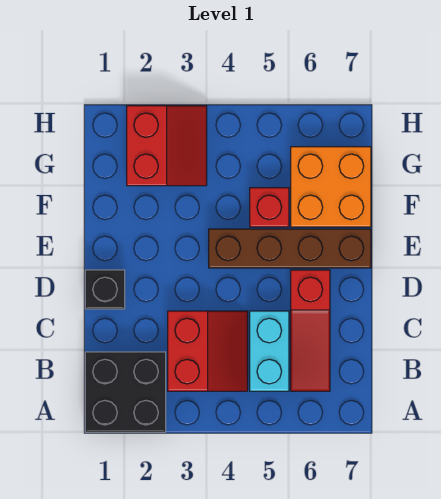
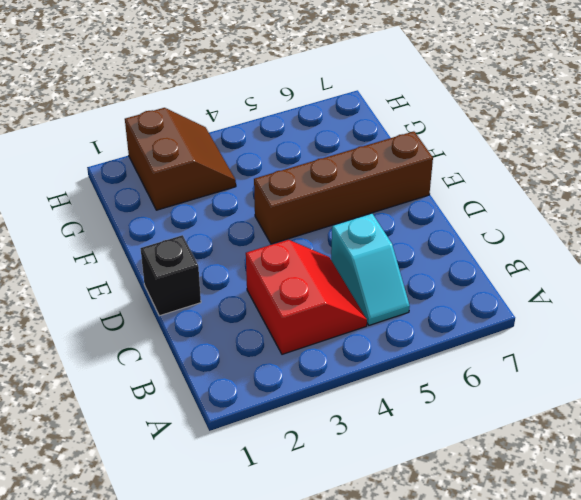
cyan 1x2 slope [331,214,410,325] -> cyan 1x2 brick [250,311,289,391]
brown 2x2 slope [125,108,236,210] -> red 2x2 slope [127,106,207,186]
none -> black 2x2 brick [85,352,166,432]
none -> red 1x3 slope [291,270,330,391]

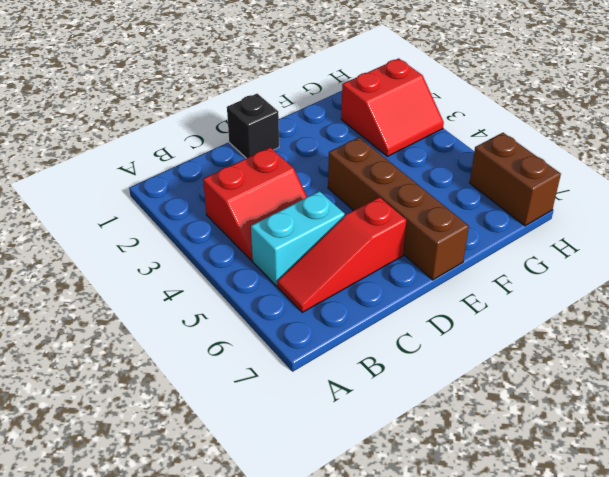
brown 1x2 brick [470,133,561,226] -> none
none -> black 2x2 brick [85,352,166,432]
none -> red 1x1 brick [250,188,289,227]

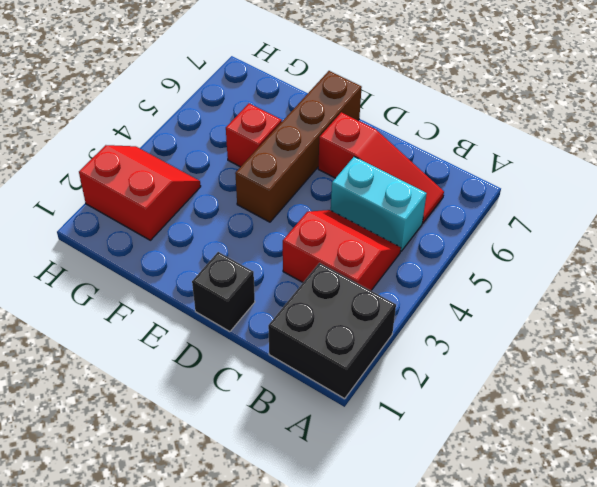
none -> orange 2x2 brick [291,147,371,227]

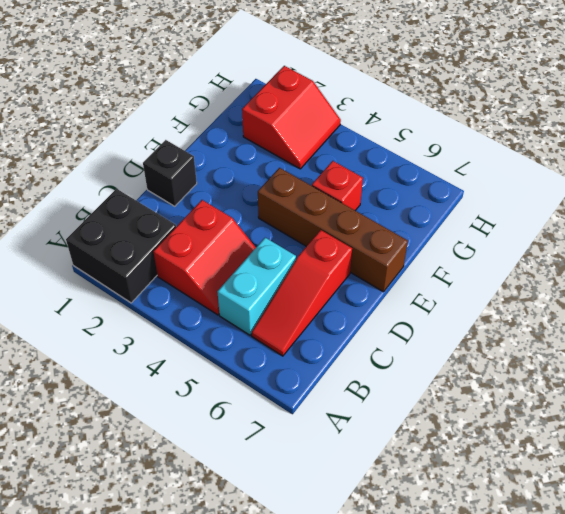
none -> orange 2x2 brick [291,147,371,227]

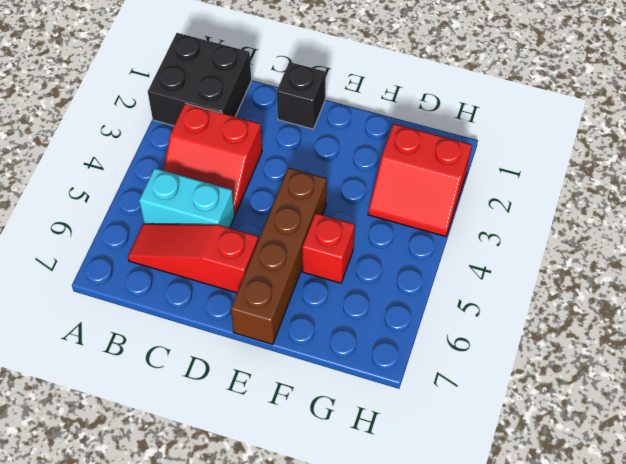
none -> orange 2x2 brick [291,147,371,227]

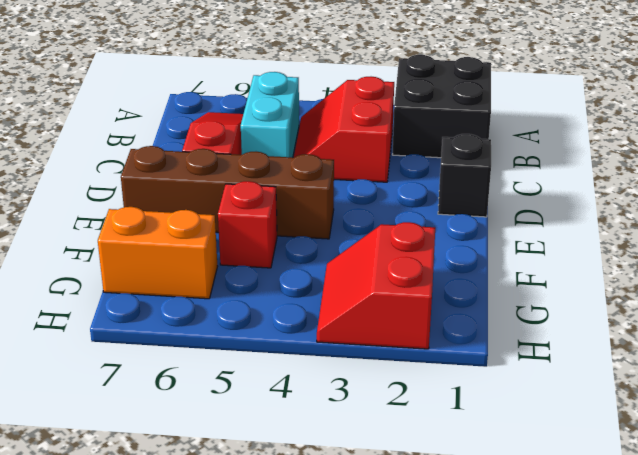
orange 1x2 brick [98,207,218,299] -> orange 2x2 brick [291,147,371,227]

